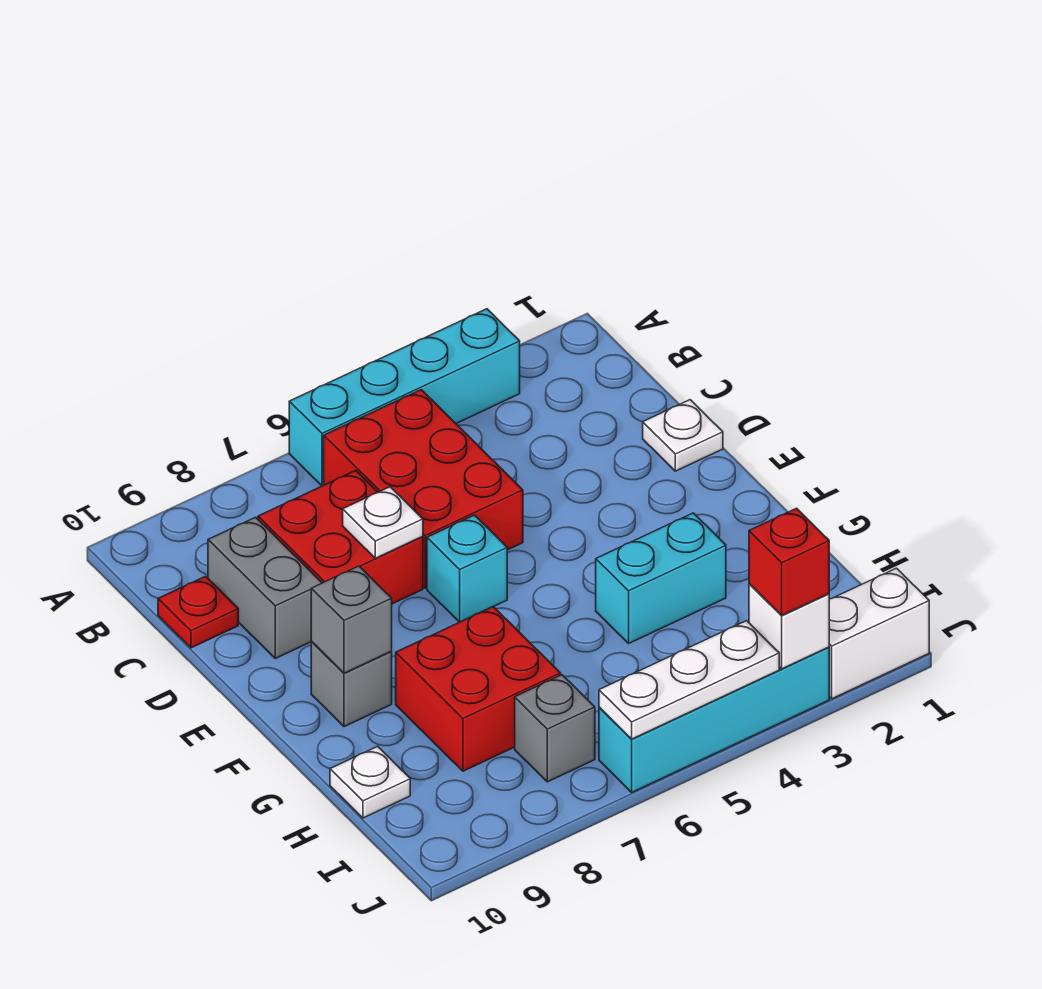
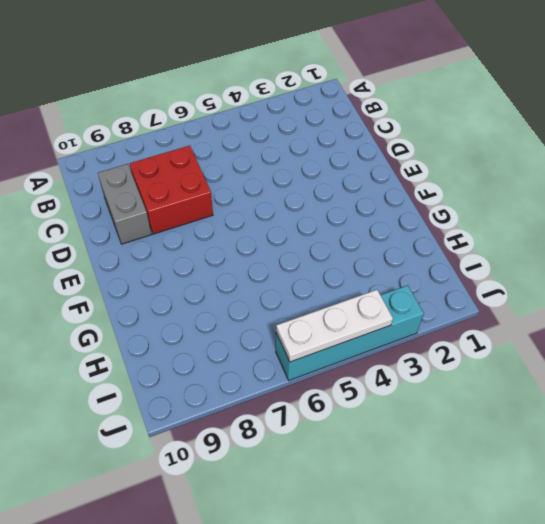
none -> cyan 1x4 brick [289,309,520,486]
none -> red 2x3 brick [324,390,523,588]
none -> red 1x1 plate [158,576,238,648]

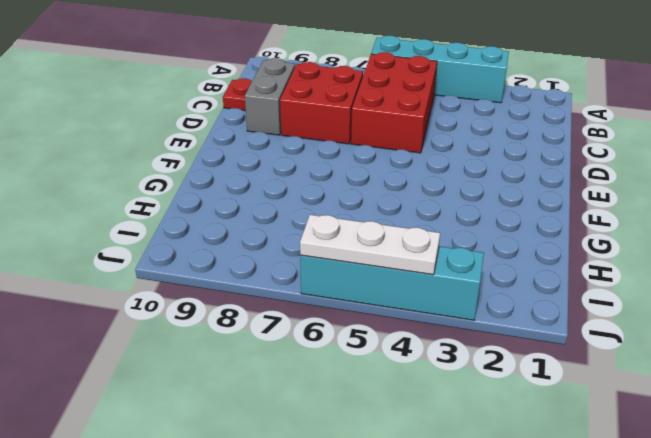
none -> white 1x1 plate [643,400,723,471]
none -> cyan 1x1 brick [427,515,507,622]
none -> grey 1x1 brick [311,642,392,727]

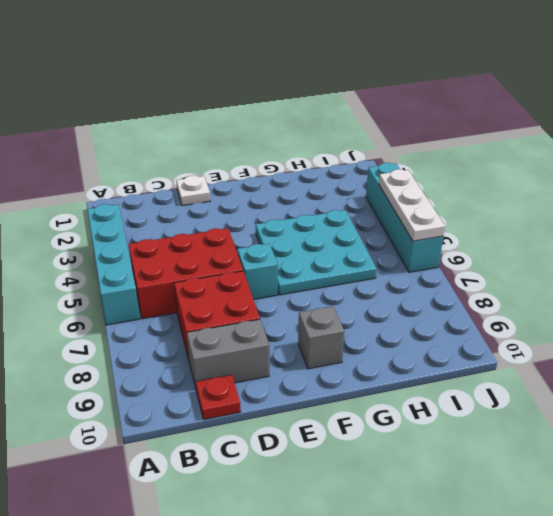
cyan 3x3 plate [256,210,377,295] -> cyan 1x2 brick [596,513,726,643]
none -> red 2x2 brick [396,607,561,771]
none -> white 1x1 plate [330,746,410,818]
none -> grey 1x1 brick [515,675,595,782]

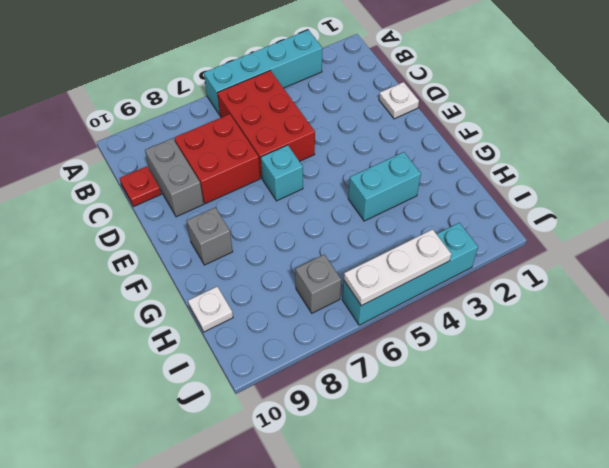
none -> red 2x2 brick [396,607,561,771]
none -> white 1x2 brick [829,568,929,699]
none -> white 1x1 plate [343,487,423,558]

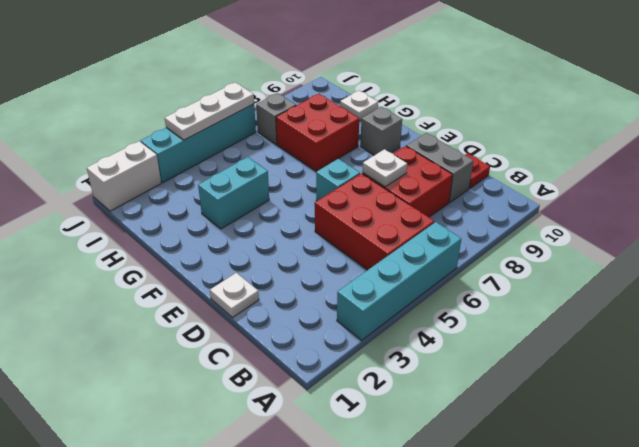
none -> grey 1x1 brick [311,566,392,673]
none -> white 1x1 brick [749,584,829,669]
none -> red 1x1 brick [749,508,829,616]

